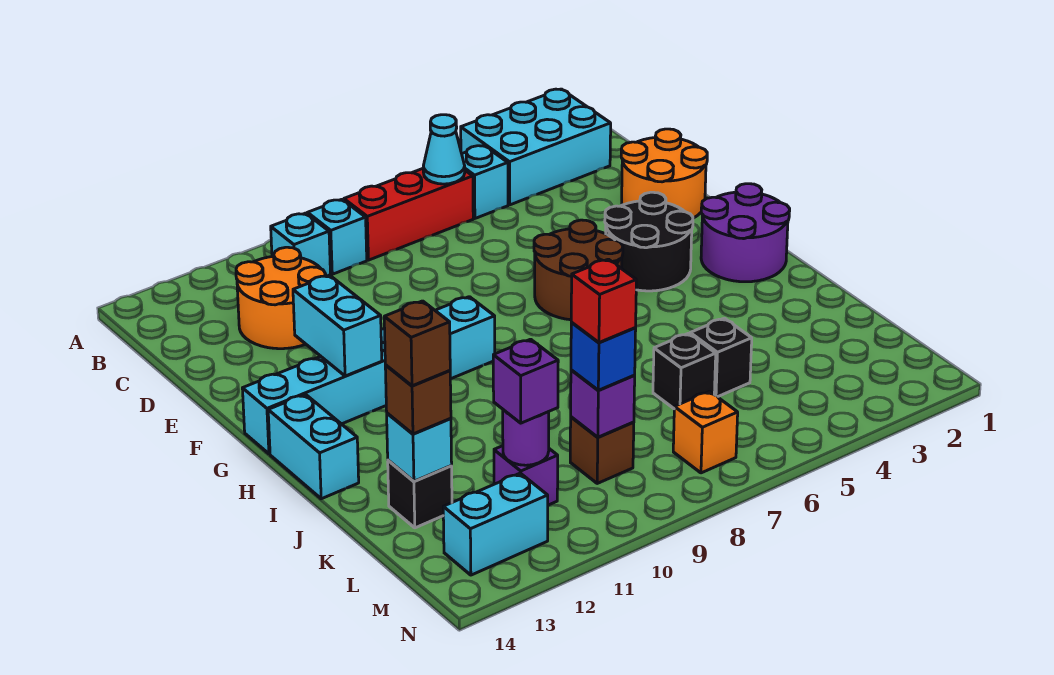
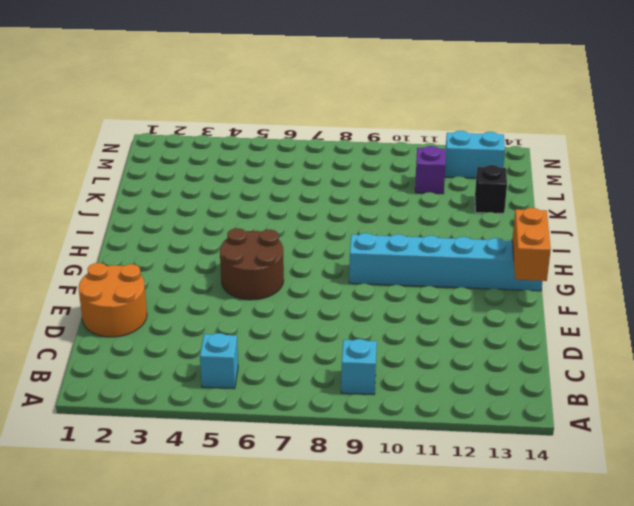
orange 1x2 brick [512,208,551,281] -> none
none -> cyan 2x3 brick [461,89,611,205]
none -> red 1x3 brick [344,169,473,260]
none -> cyan 1x1 brick [271,213,330,276]

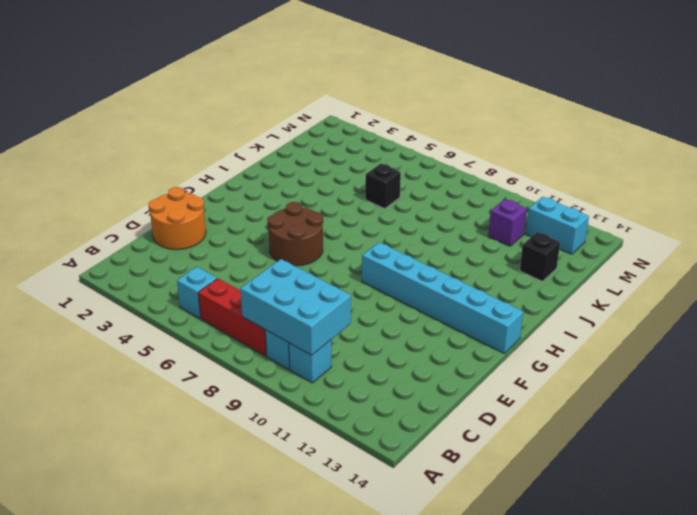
cyan 2x3 brick [240,259,351,355] -> cyan 2x3 brick moved to [461,89,611,205]
none -> orange 2x2 round brick [236,247,326,349]
none -> black 2x2 round brick [605,192,693,291]
none -> purple 2x2 round brick [701,184,790,282]

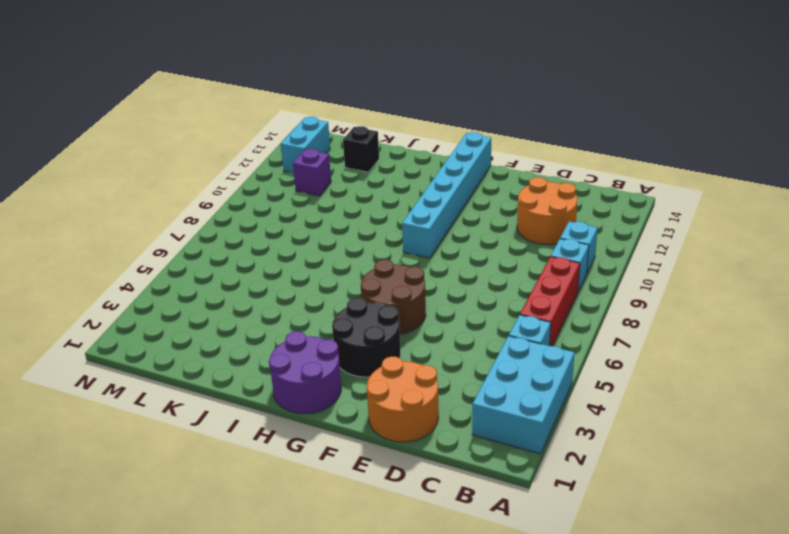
none -> cyan 1x2 brick [268,394,359,499]
none -> black 1x1 brick [690,318,752,396]
none -> black 1x1 brick [653,333,716,408]

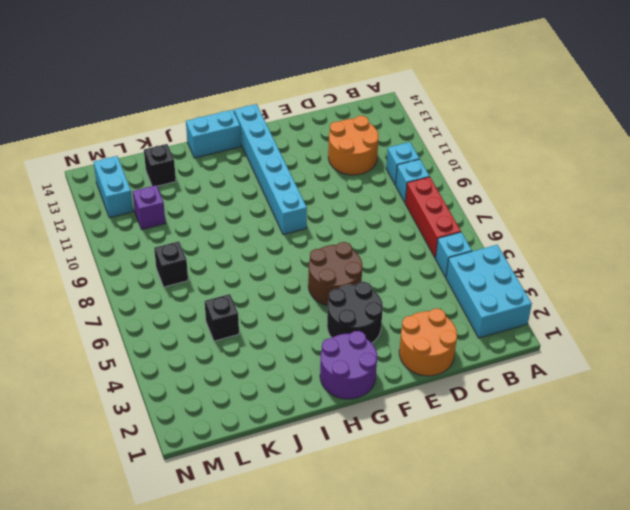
black 1x1 brick [154,241,188,287] -> black 1x1 brick moved to [653,333,716,408]
none -> brown 1x1 brick [570,417,634,483]
none -> orange 1x1 brick [673,391,738,473]
none -> cyan 1x1 cone [423,115,465,184]

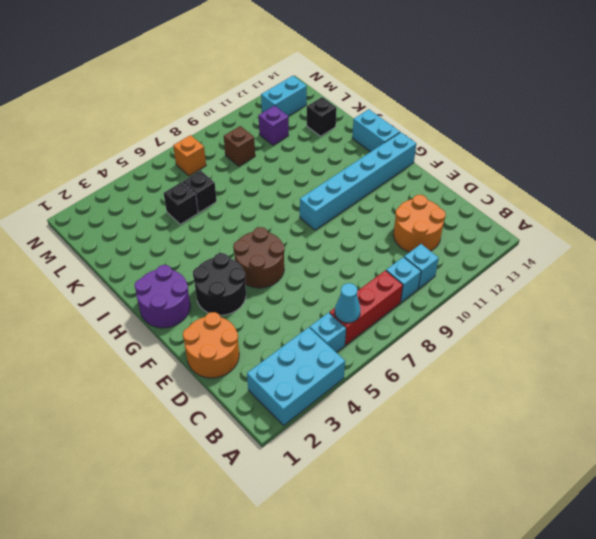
none -> cyan 1x2 brick [293,275,382,376]
none -> cyan 1x1 brick [387,413,452,481]
none -> purple 1x1 brick [571,370,635,437]

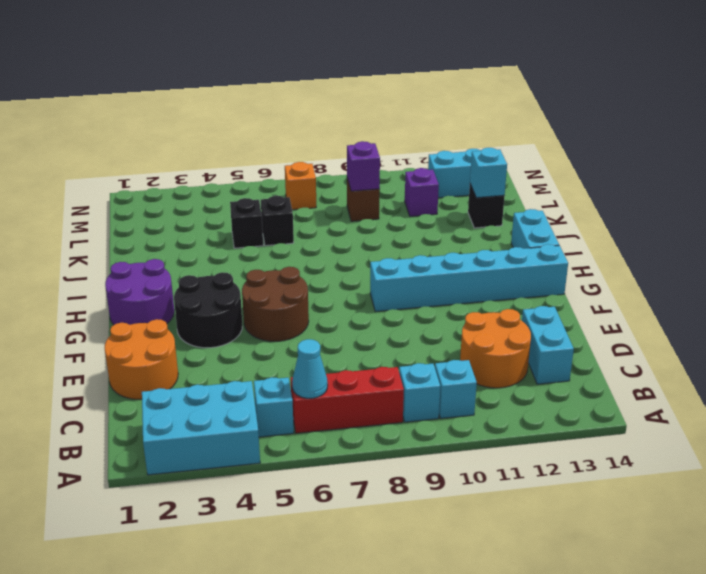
cyan 1x2 brick [522,306,574,384] -> cyan 1x2 brick moved to [293,275,382,376]
none -> purple 1x1 round brick [503,410,549,465]
none -> brown 1x1 brick [385,365,451,434]
none -> blue 1x1 brick [571,323,636,390]

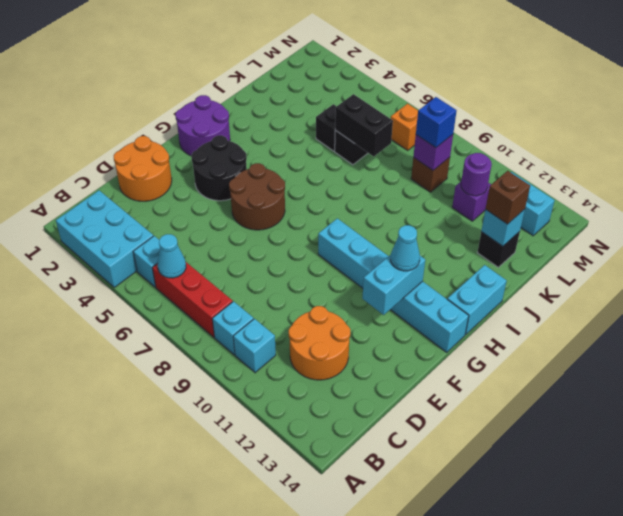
cyan 1x1 cone [391,225,420,271] -> none
black 1x2 brick [335,94,393,157] -> none
none -> purple 1x1 brick [493,339,558,423]
none -> brown 1x1 brick [384,301,450,386]
none -> red 1x1 brick [571,259,636,342]

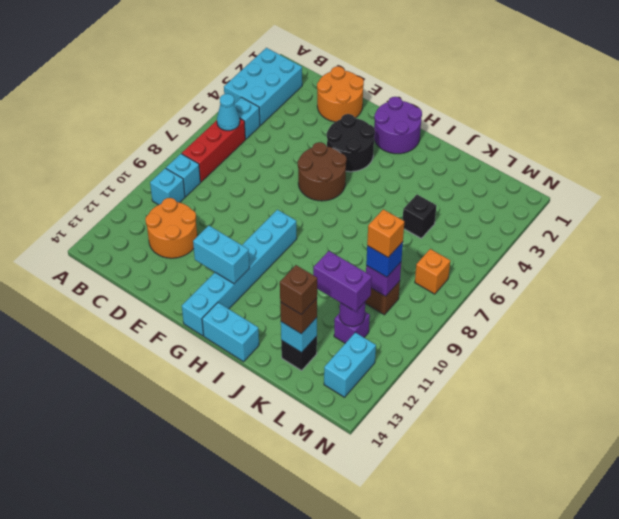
purple 1x2 brick [313,251,372,311] -> purple 1x1 brick [493,339,558,423]
orange 1x1 brick [367,209,404,257] -> red 1x1 brick [571,259,636,342]
none -> black 1x1 brick [653,333,716,408]

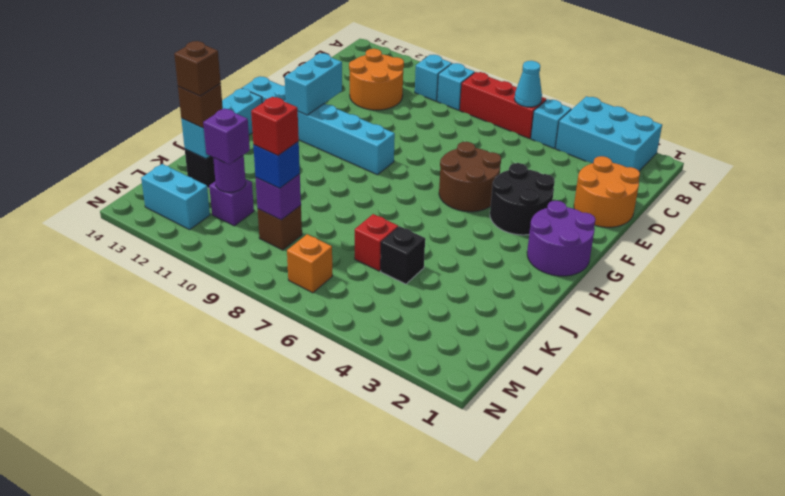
red 1x1 brick [355,214,398,271] -> black 1x1 brick [653,333,716,408]

